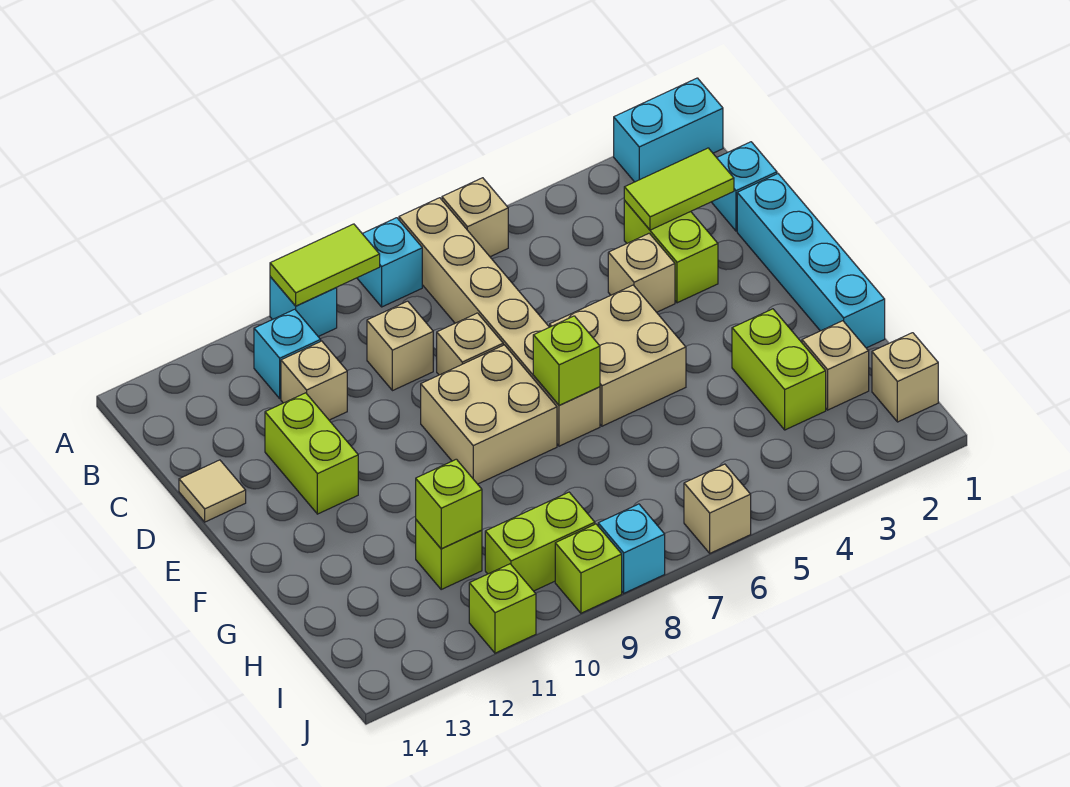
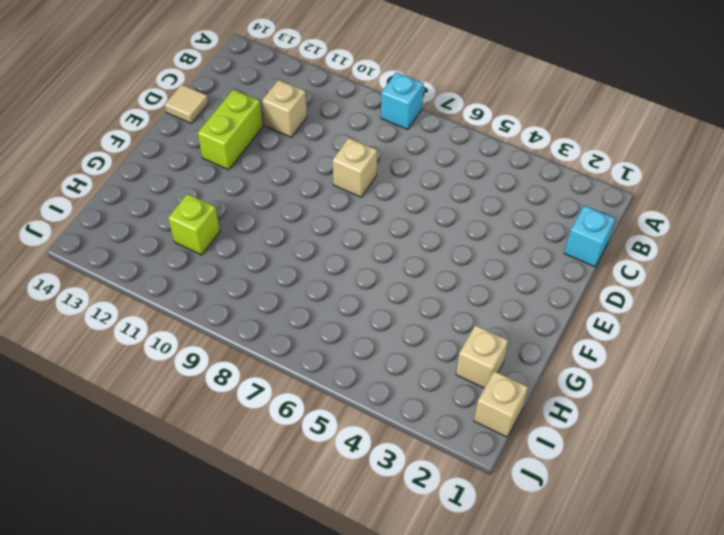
none -> cyan 1x2 brick [614,78,723,182]
none -> tan 1x1 brick [442,178,508,257]
none -> tan 1x6 brick [399,198,600,446]
none -> cyan 1x1 brick [270,277,337,337]

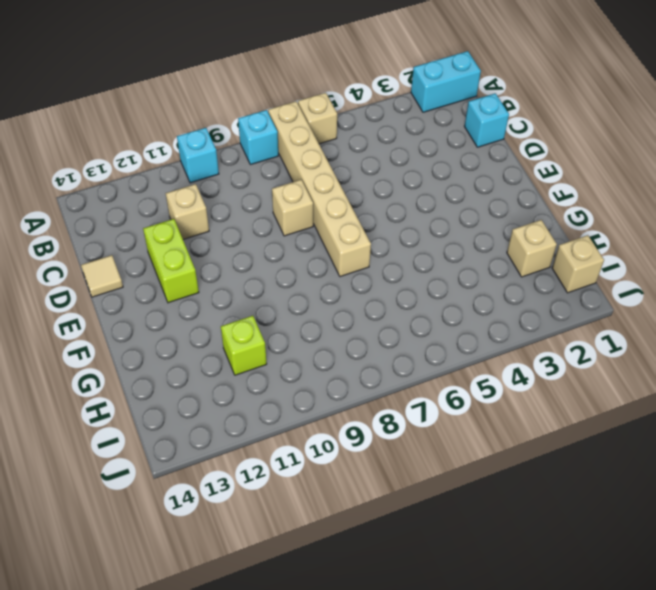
none -> cyan 1x1 brick [254,309,321,398]
none -> lime 1x2 brick [624,201,718,303]
none -> tan 1x1 brick [367,301,433,391]
none -> cyan 1x4 brick [737,174,885,348]

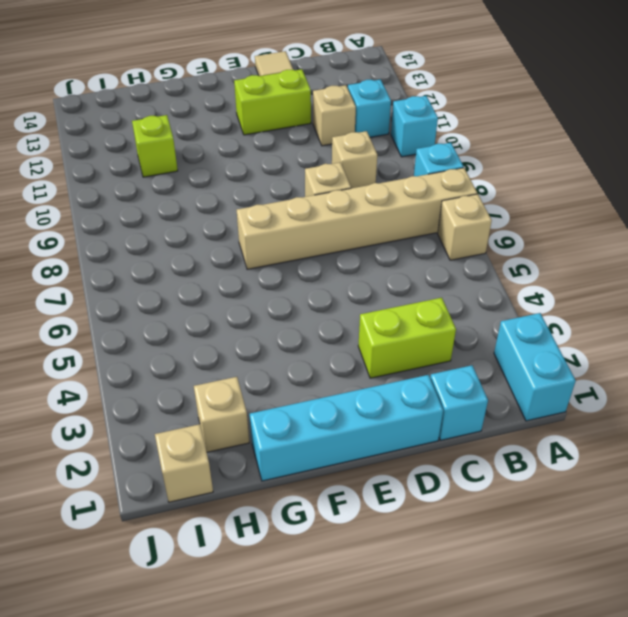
none -> tan 1x1 brick [608,233,675,312]
none -> tan 2x2 brick [550,285,686,426]
none -> tan 2x2 brick [421,345,557,484]
none -> lime 1x2 brick [732,309,826,430]

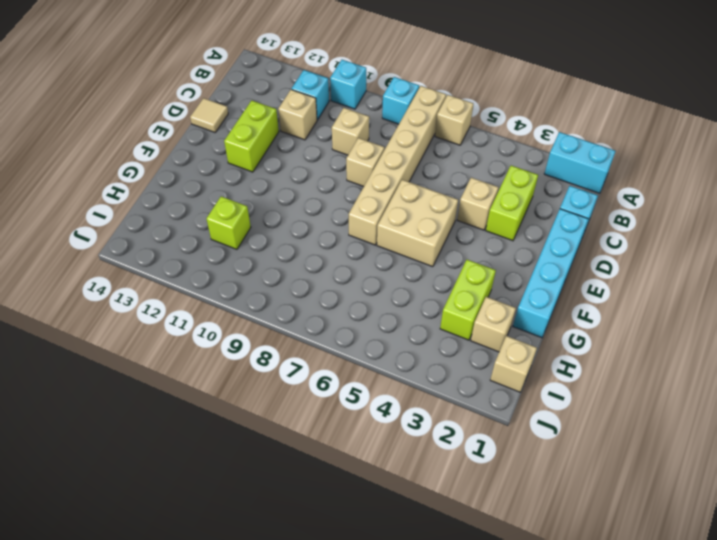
none -> tan 2x2 brick [421,345,557,484]
none -> lime 1x2 brick [485,492,595,591]
none -> tan 1x1 brick [684,464,751,553]
none -> cyan 1x1 brick [598,504,665,593]

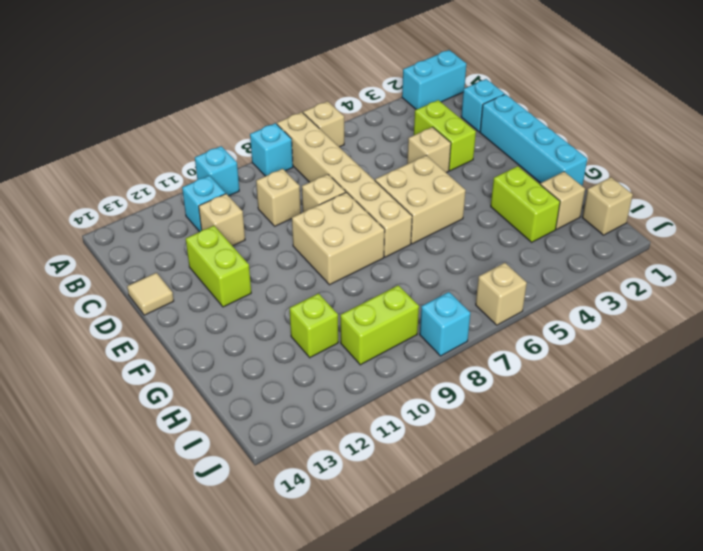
none -> lime 1x1 brick [555,524,622,613]
none -> lime 1x1 brick [469,564,536,653]
none -> lime 1x2 tile [270,224,380,306]
none -> lime 1x2 tile [624,148,734,230]

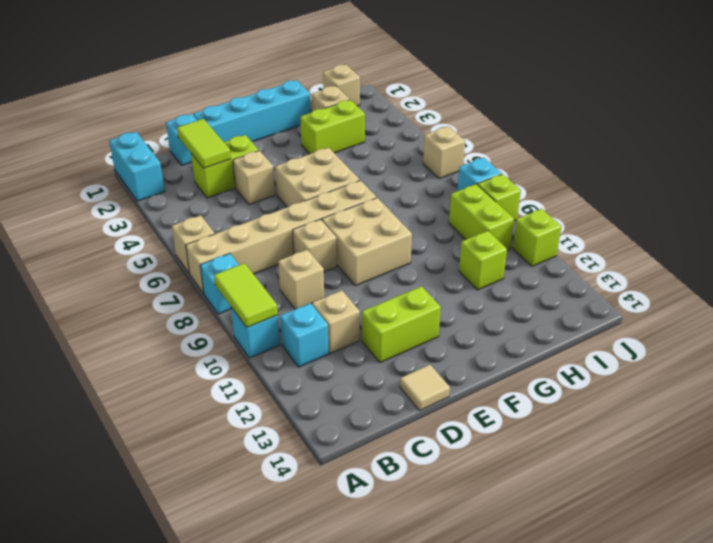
none -> lime 1x1 brick [533,316,600,405]
none -> lime 1x1 brick [416,459,482,549]

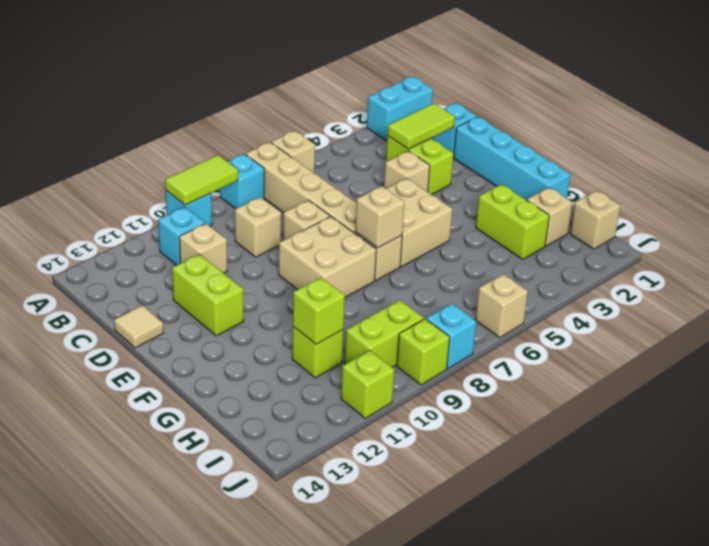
tan 1x1 brick [355,186,405,248] -> lime 1x1 brick [533,316,600,405]

